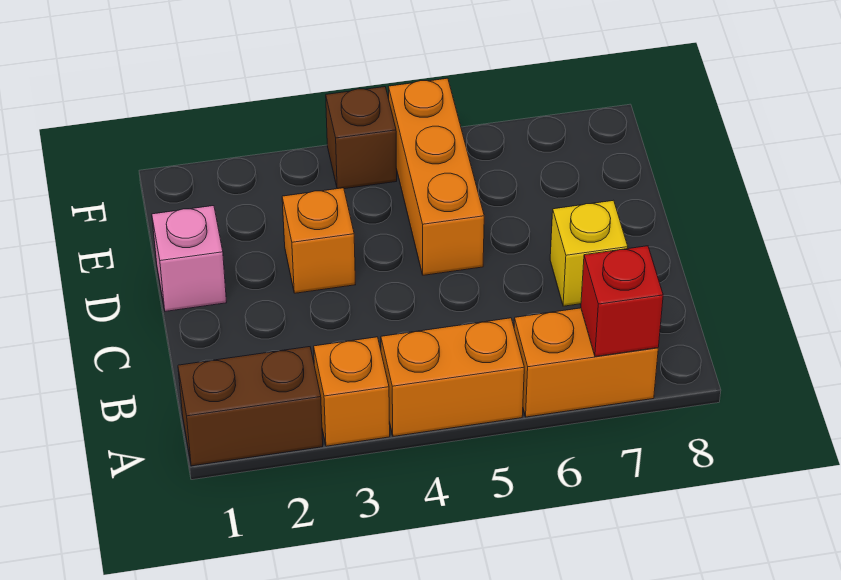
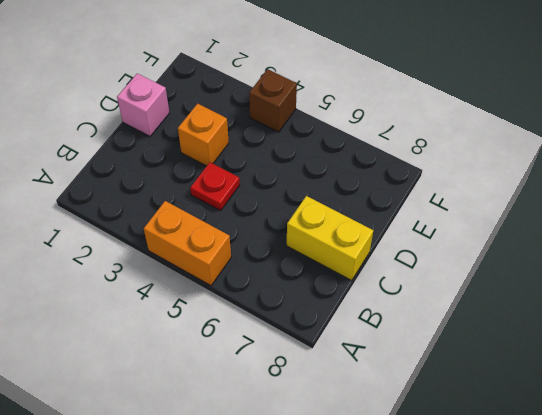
red 1x1 plate [190,162,240,211] -> none
yellow 1x2 brick [286,196,374,281] -> yellow 1x1 brick [550,200,628,306]
none -> brown 1x2 brick [178,347,323,466]
none -> orange 1x1 brick [314,337,390,446]

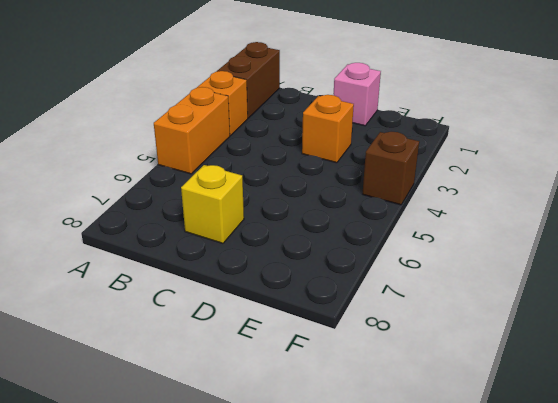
none -> orange 1x2 brick [514,308,658,417]
none -> orange 1x3 brick [389,78,484,275]

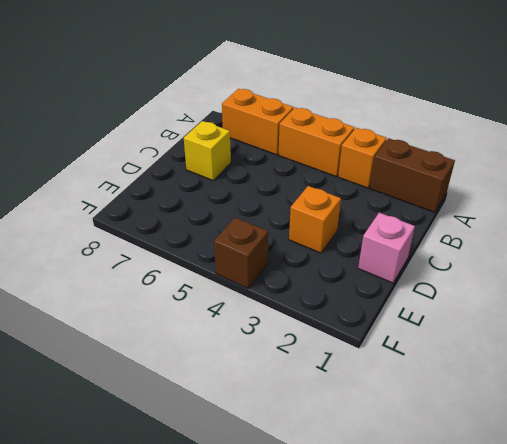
none -> orange 1x3 brick [389,78,484,275]
none -> red 1x1 brick [581,246,663,357]

